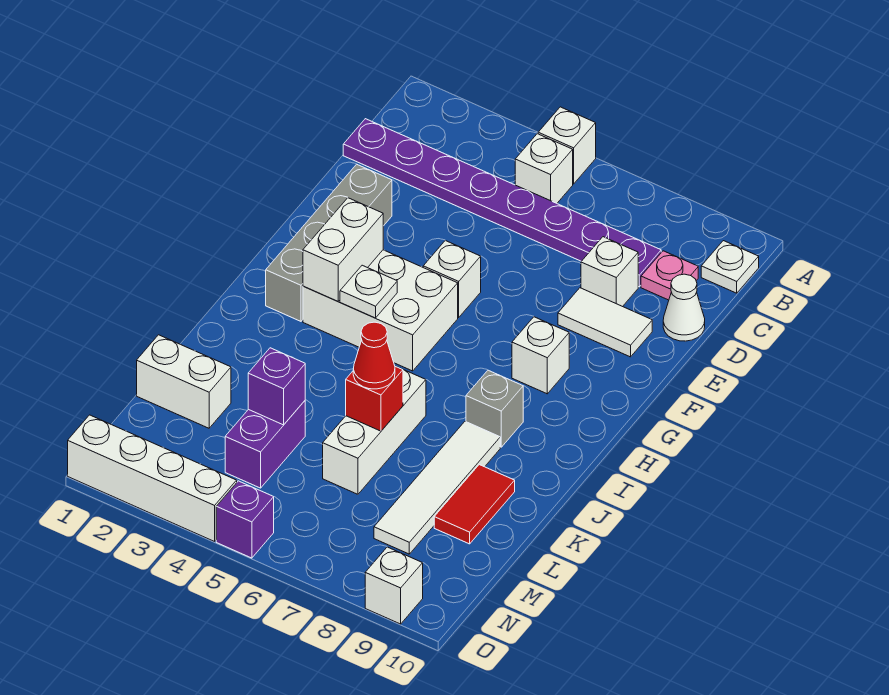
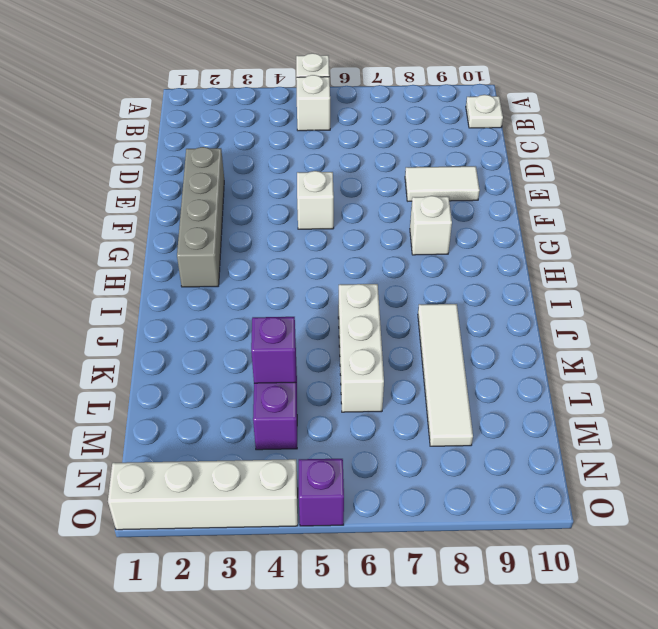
none -> purple 1x8 plate [343,119,661,287]
none -> pink 1x1 plate [641,251,698,300]
none -> white 1x1 brick [581,237,638,307]

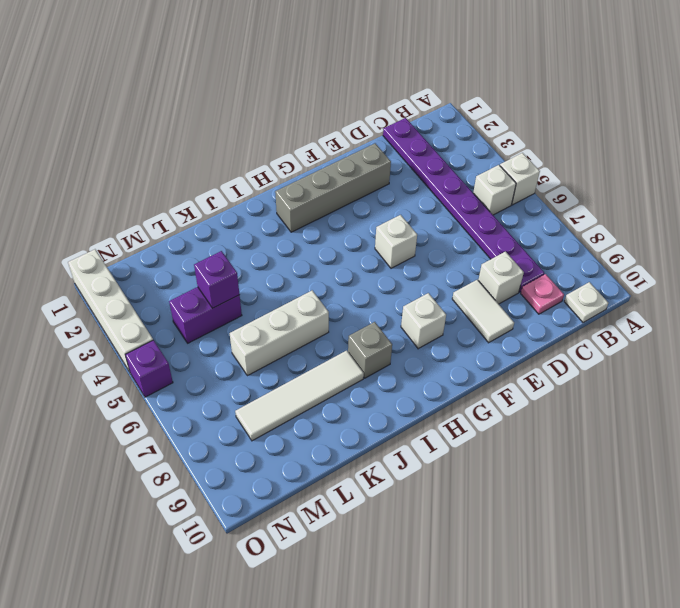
none -> white 1x1 cone [663,274,705,341]
none -> white 2x3 brick [303,250,458,371]
none -> red 1x2 tile [434,465,515,544]

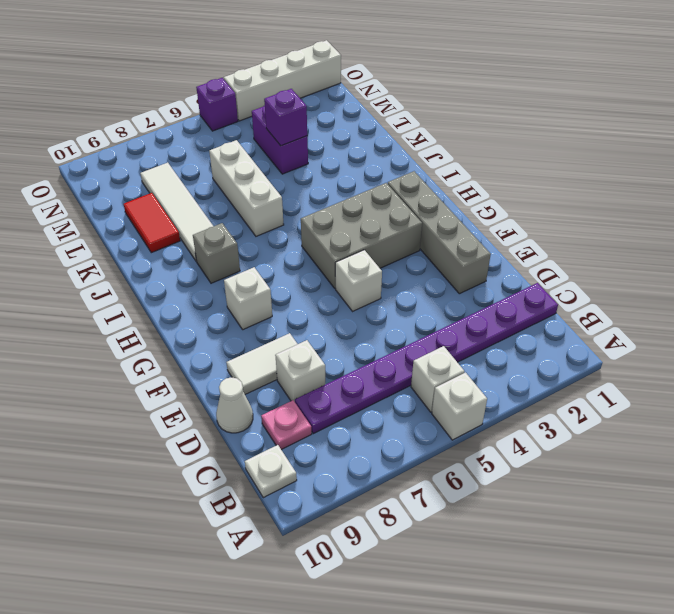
grey 2x3 brick [301,183,422,288] -> white 2x3 brick [303,250,458,371]
none -> white 1x2 brick [137,335,231,428]
none -> white 1x1 brick [365,547,423,624]
none -> white 1x2 brick [303,198,383,301]

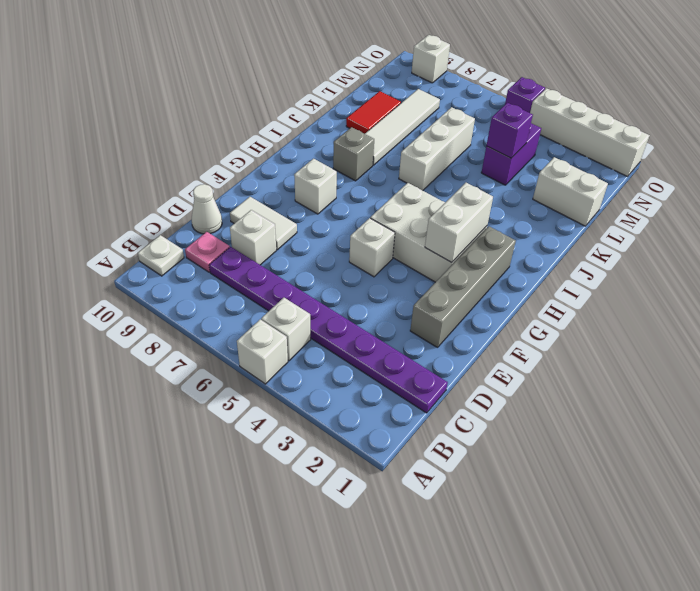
none -> white 1x1 plate [340,265,397,318]
none -> red 1x1 brick [346,366,403,431]
none -> red 1x1 cone [353,322,395,389]

